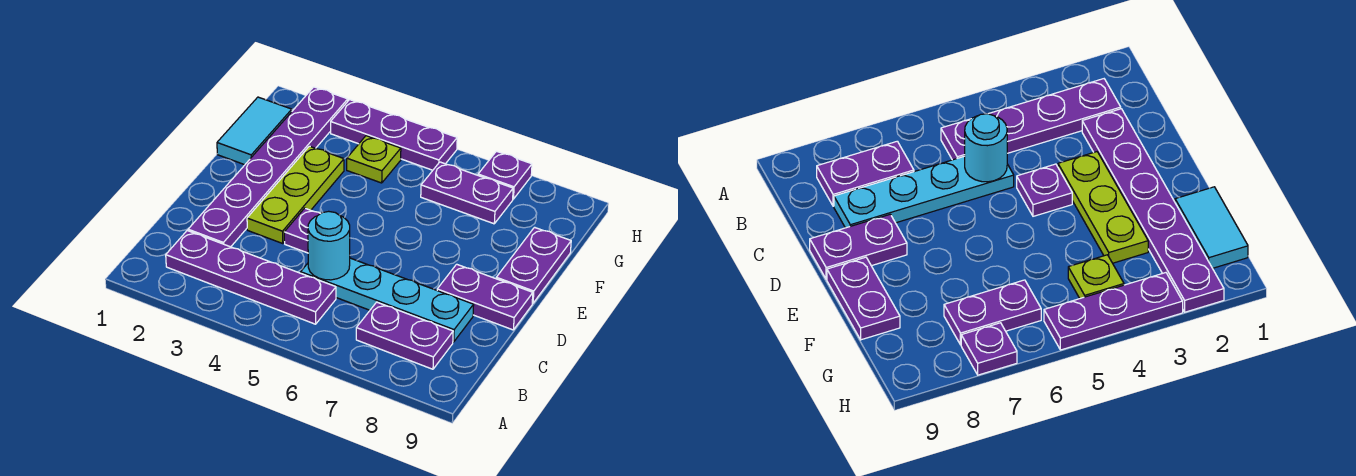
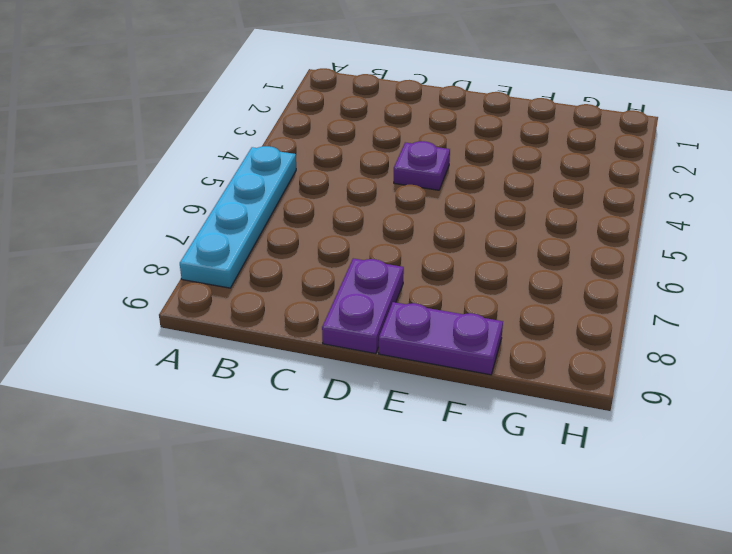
cyan 1x4 plate [180,146,296,288] -> cyan 1x4 plate moved to [301,258,474,342]
none -> purple 1x4 plate [166,231,336,324]
none -> purple 1x2 plate [356,302,453,369]
none -> purple 1x6 plate [188,87,348,247]

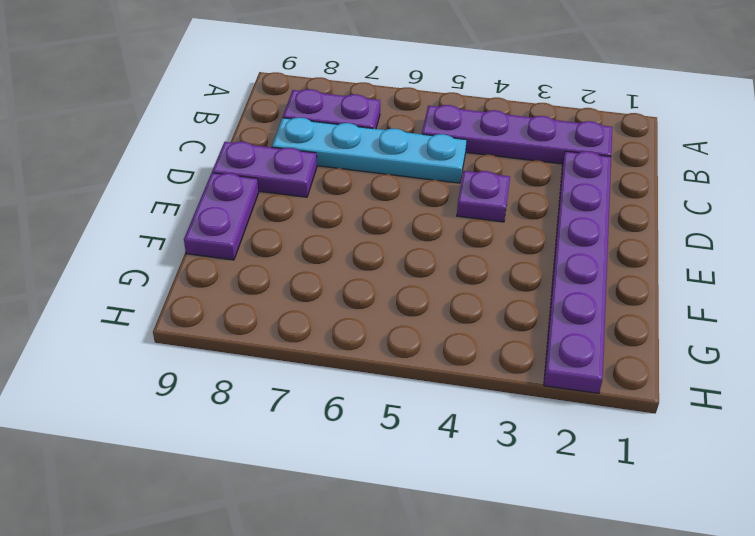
none -> lime 1x3 plate [247,146,344,243]
none -> cyan 1x2 tile [217,97,292,165]
none -> lime 1x1 plate [347,136,401,183]

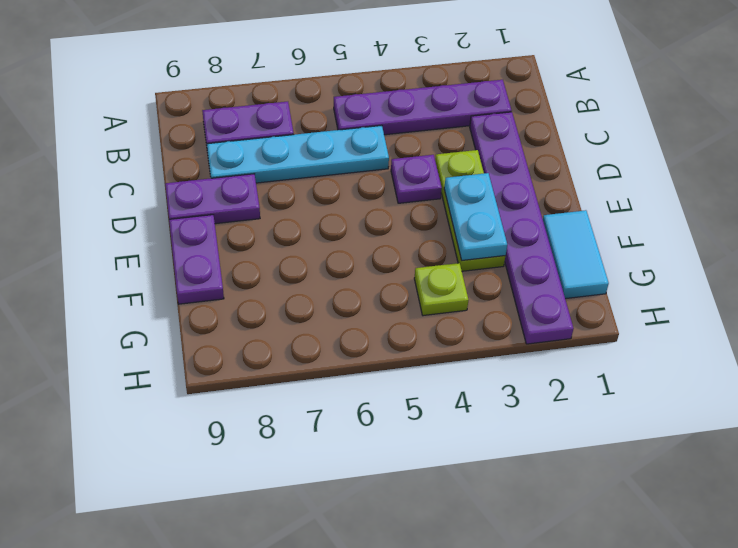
cyan 1x2 plate [444,173,507,261] -> none
none -> purple 1x2 plate [421,162,513,224]
none -> purple 1x3 plate [331,100,457,170]
none -> purple 1x1 plate [478,151,532,199]

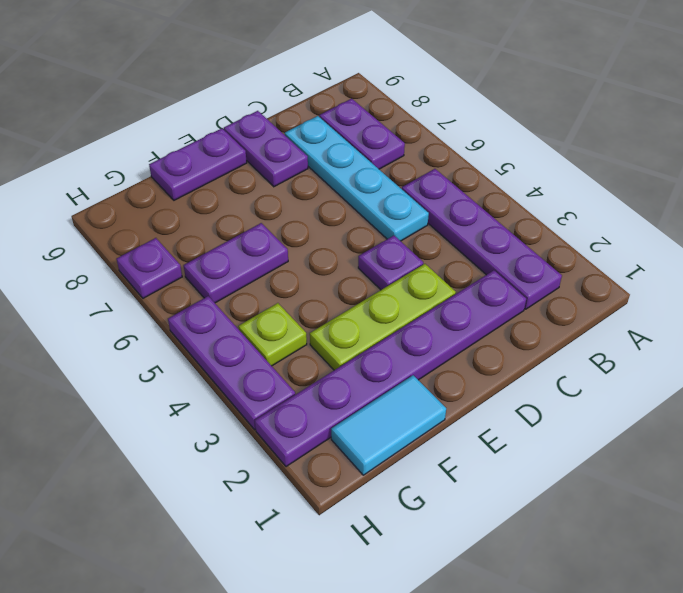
purple 1x2 plate [184,223,288,303] -> purple 1x2 plate turned to [421,162,513,224]
none -> cyan 1x1 round brick [308,211,350,280]

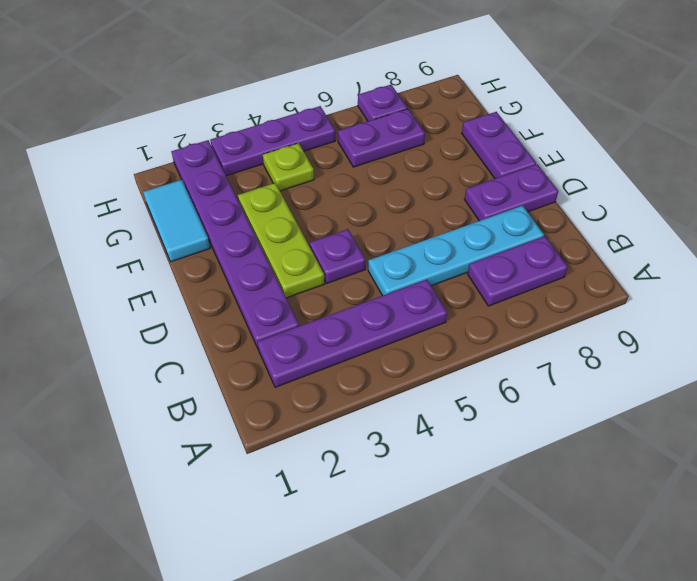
none -> cyan 1x1 round brick [308,211,350,280]

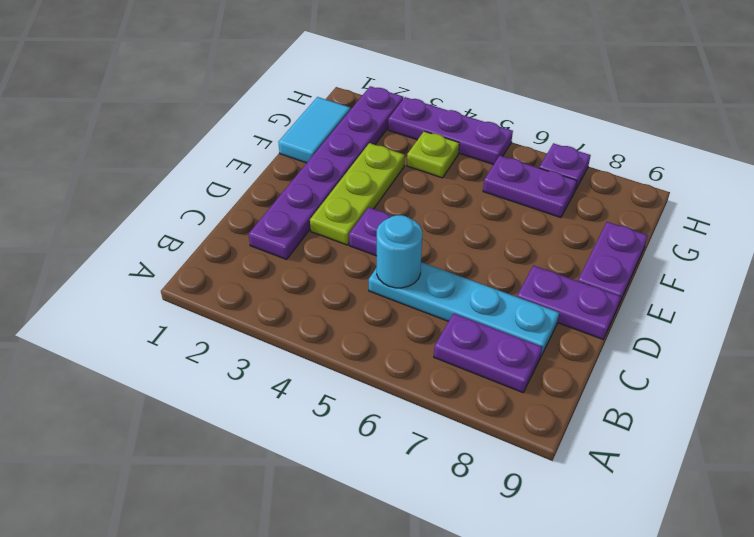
none -> purple 1x4 plate [166,231,336,324]

